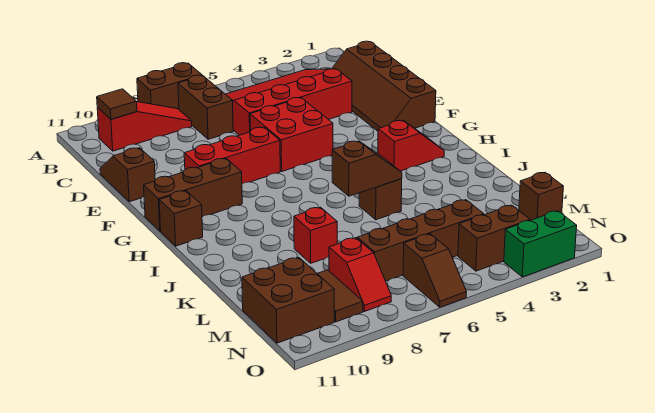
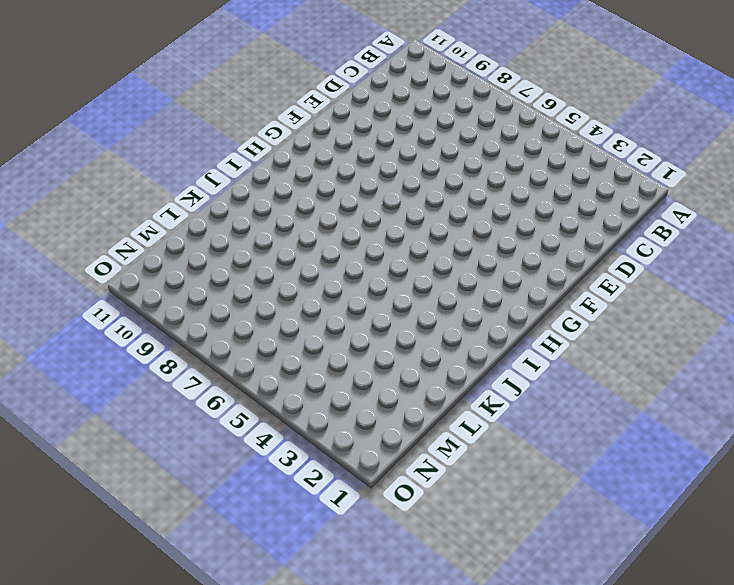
none -> brown 1x2 brick [137,63,202,109]
none -> red 3x4 slope [226,69,352,135]
none -> brown 1x2 brick [178,75,233,139]

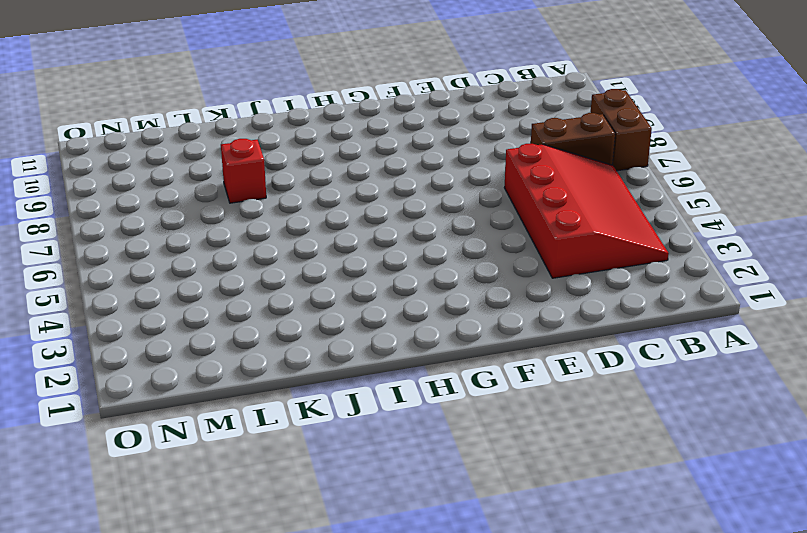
none -> red 1x3 slope [97,102,192,151]
none -> brown 2x4 slope [332,41,436,131]
none -> brown 1x2 slope [100,148,155,202]

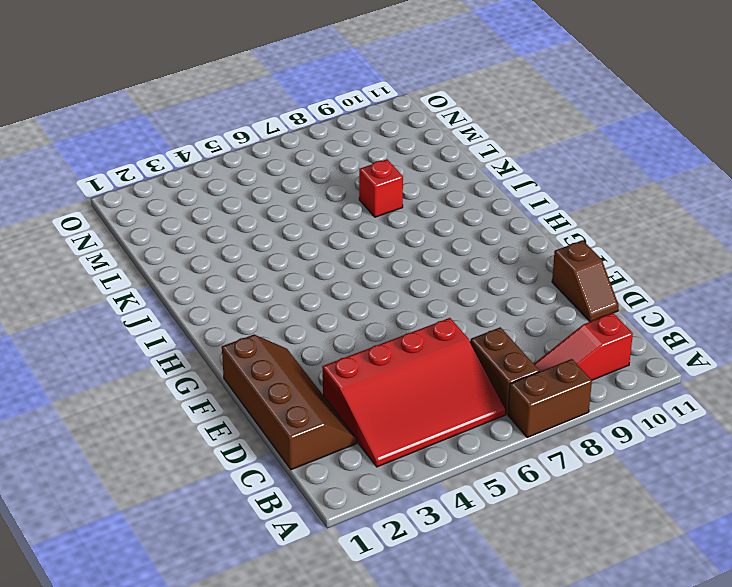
none -> red 2x2 brick [250,98,333,171]
none -> red 1x3 brick [184,127,280,184]
none -> brown 1x3 brick [144,159,242,231]

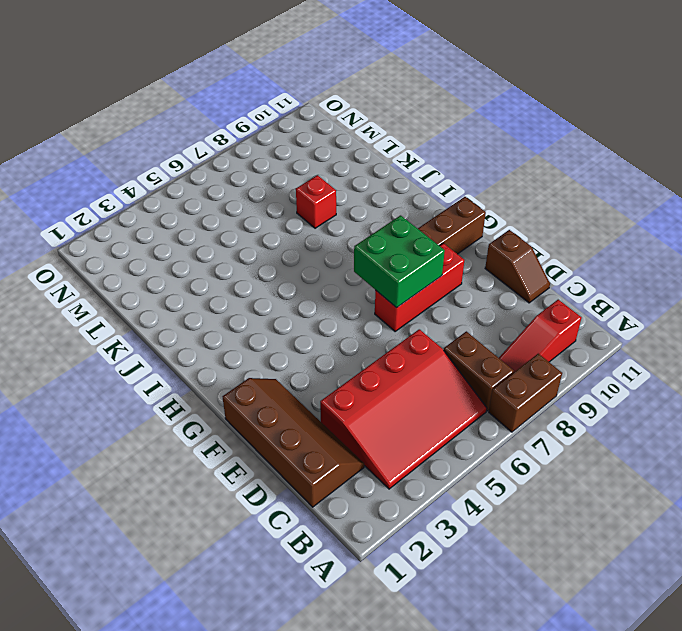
green 2x2 brick [354,215,445,308] -> none
none -> red 2x2 brick [250,98,333,171]
none -> red 1x2 slope [378,121,444,171]
none -> brown 1x1 brick [159,191,203,246]

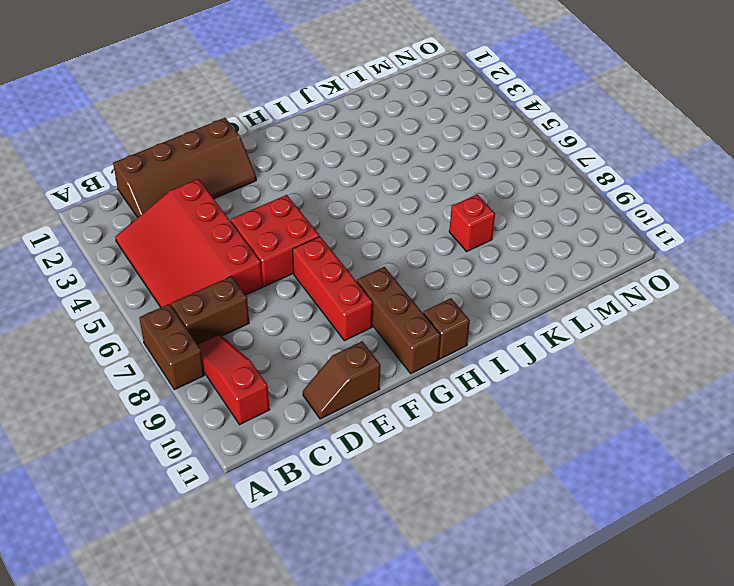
none -> red 1x2 slope [378,121,444,171]
none -> brown 1x1 brick [359,179,402,220]
none -> brown 1x1 brick [519,173,563,220]

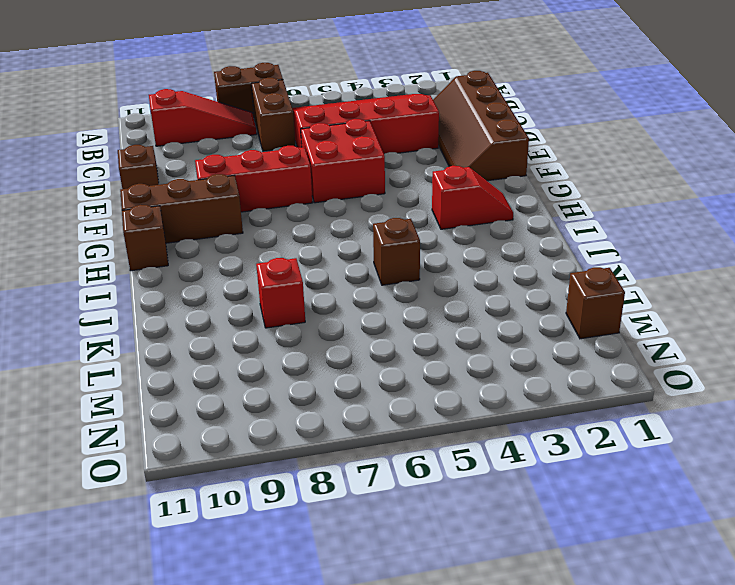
none -> brown 1x4 brick [357,200,484,281]
none -> red 1x2 slope [329,238,391,312]
none -> brown 1x2 tile [317,270,363,322]

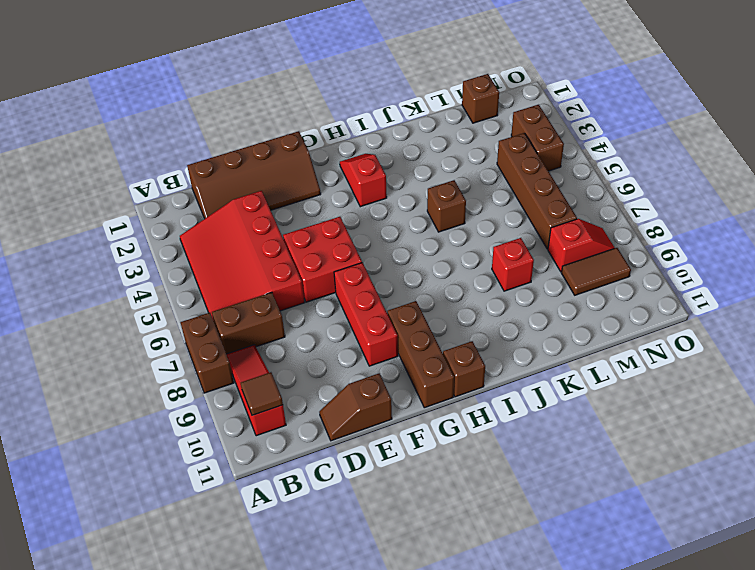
none -> brown 2x2 brick [242,258,334,343]
none -> brown 1x2 slope [403,234,467,307]
none -> green 1x2 brick [504,211,577,277]

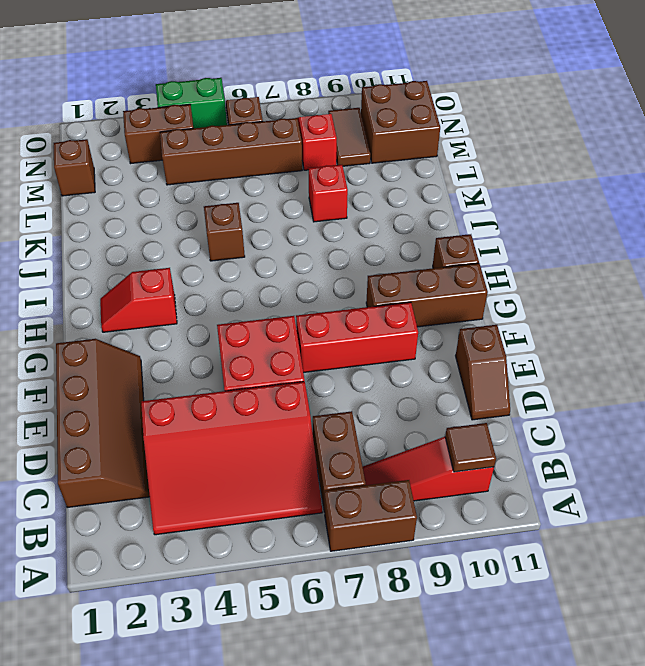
green 1x2 brick [156,78,227,128] -> green 1x2 brick moved to [504,211,577,277]
none -> brown 1x2 slope [332,141,402,196]

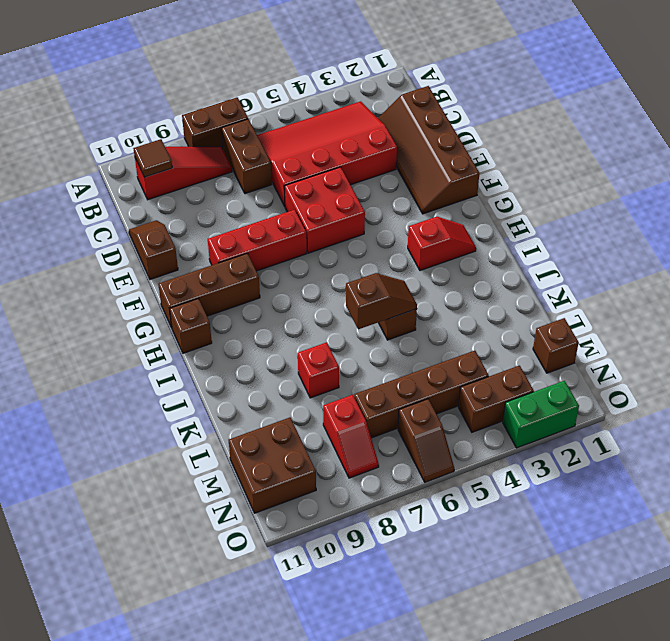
none -> brown 1x2 tile [317,270,363,322]

